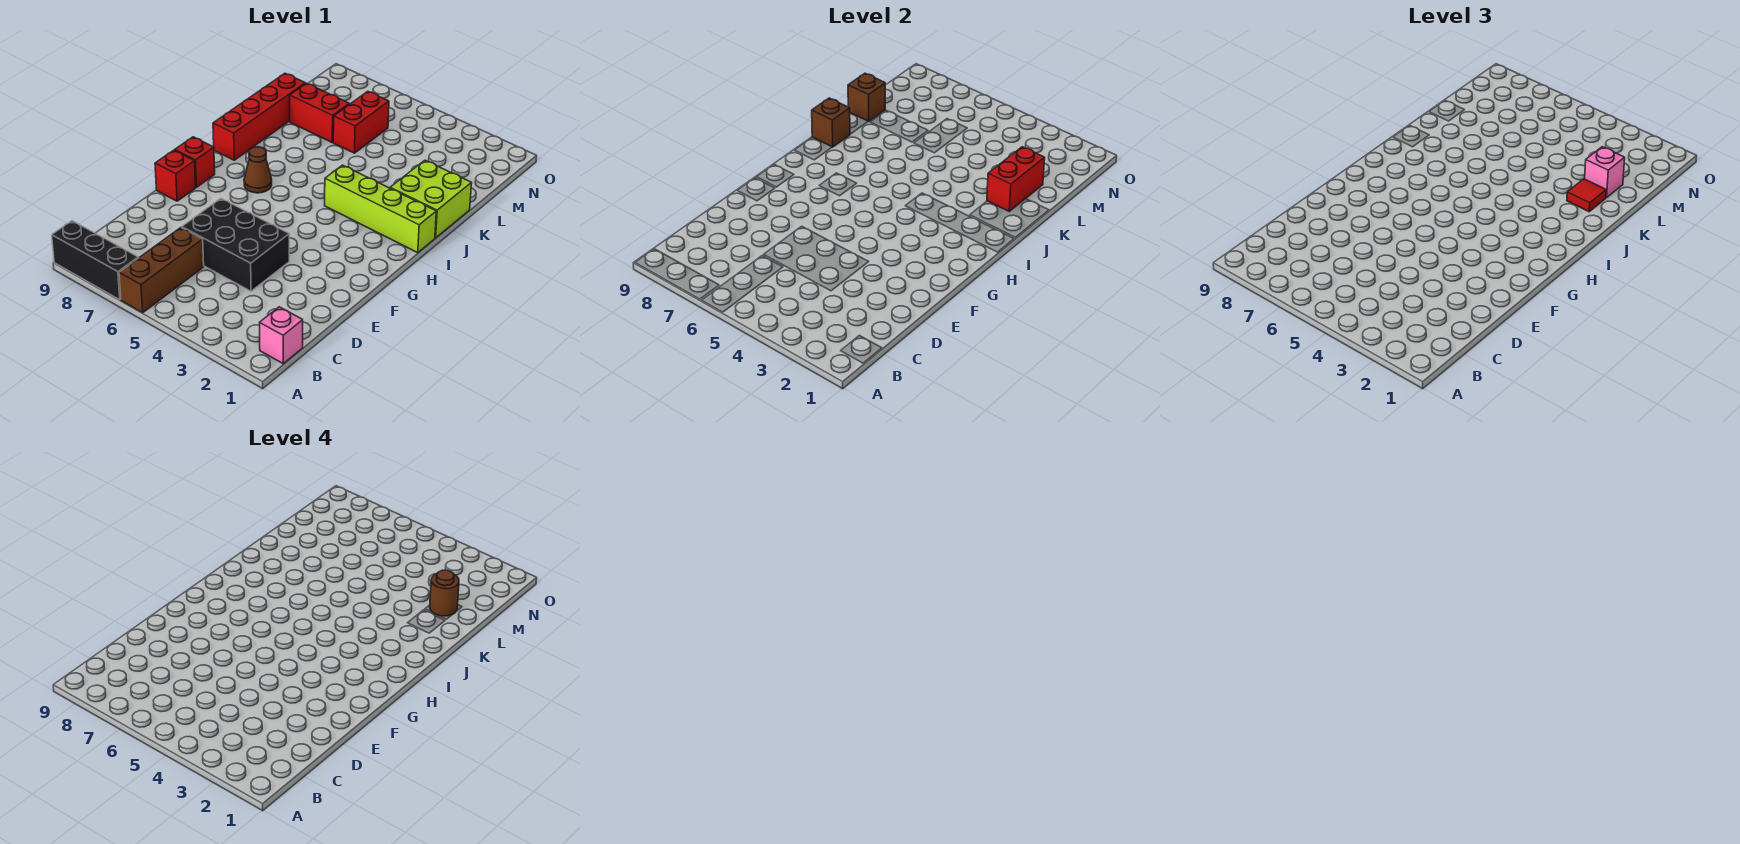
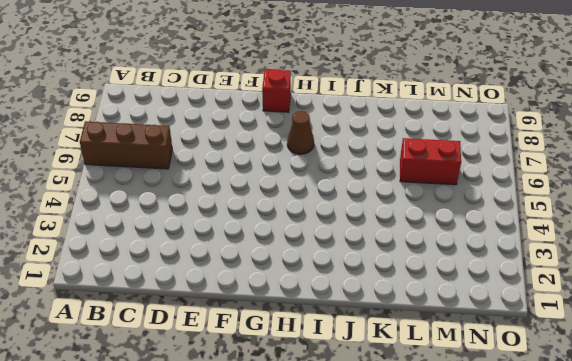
none -> black 1x3 brick [52,221,138,300]
none -> pink 1x1 brick [260,307,303,364]
none -> black 2x3 brick [182,198,289,291]

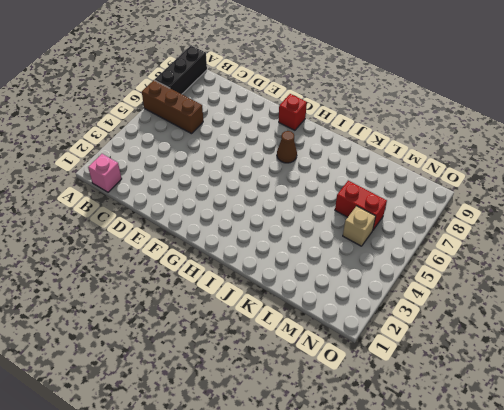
tan 1x1 brick [343,206,376,246] -> none
none -> black 2x3 brick [182,198,289,291]
none -> red 1x1 brick [155,150,196,201]
none -> lime 1x4 brick [325,165,436,253]

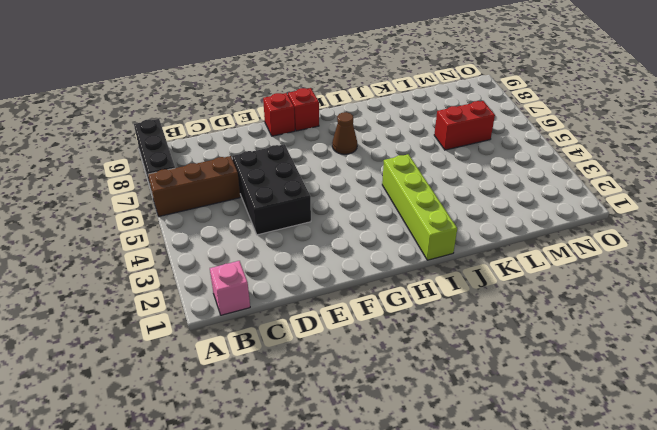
none -> red 1x4 brick [213,73,305,160]
none -> lime 2x2 brick [390,160,472,238]
none -> red 1x2 brick [290,83,349,142]

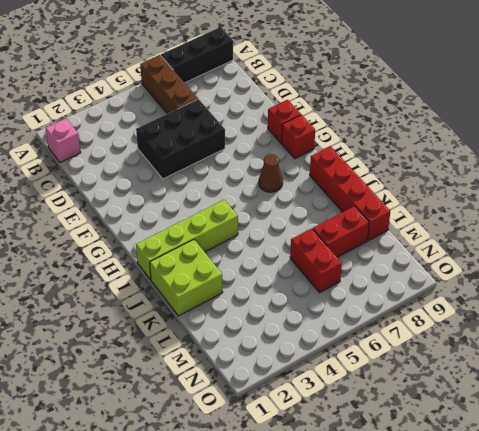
none -> brown 1x1 brick [812,98,850,147]
none -> red 1x2 brick [987,147,1045,211]
none -> brown 1x1 brick [848,73,885,122]

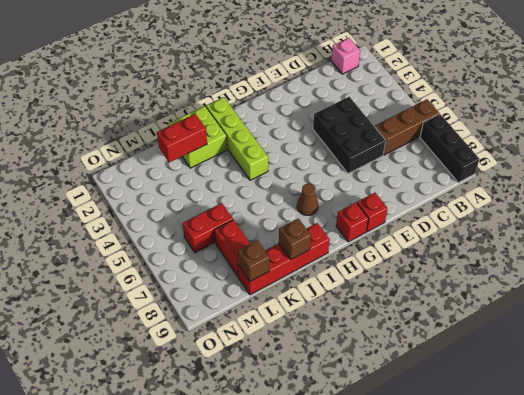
none -> red 1x1 tile [1567,179,1606,212]
none -> pink 1x1 brick [1585,147,1625,198]
none -> brown 1x1 round brick [430,570,459,616]

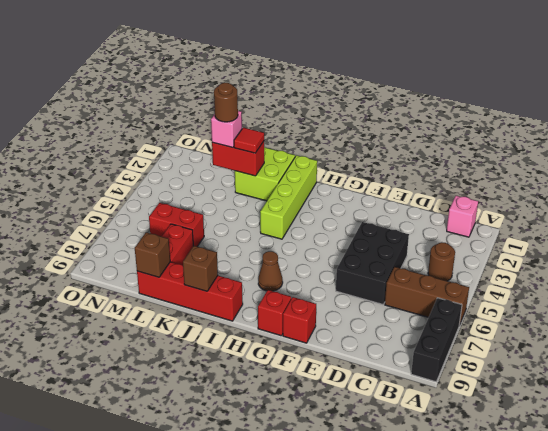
brown 1x1 round brick [428,242,455,281] -> none

